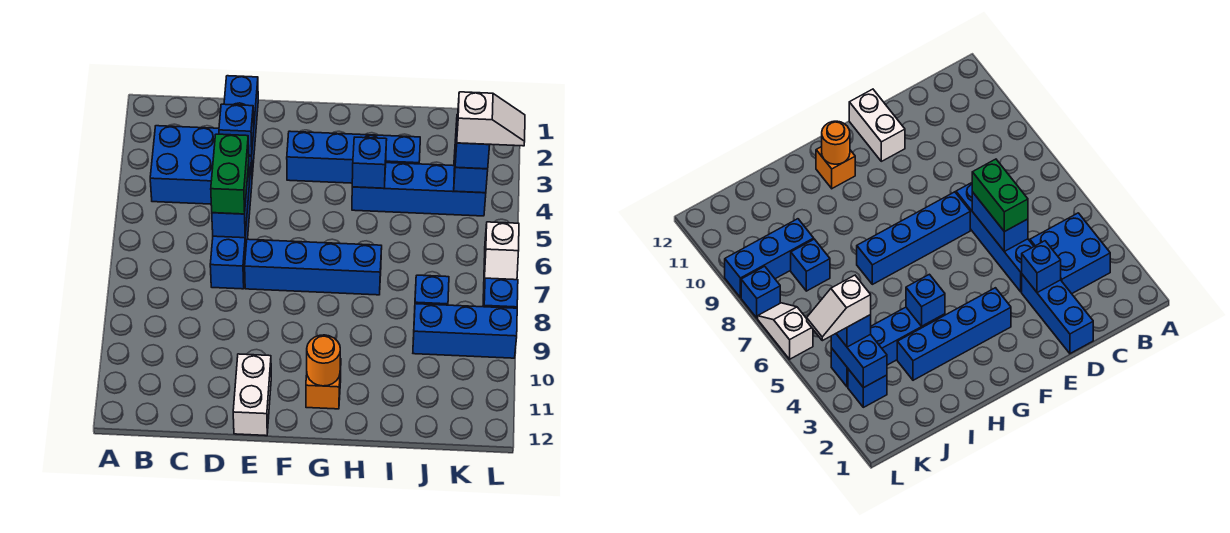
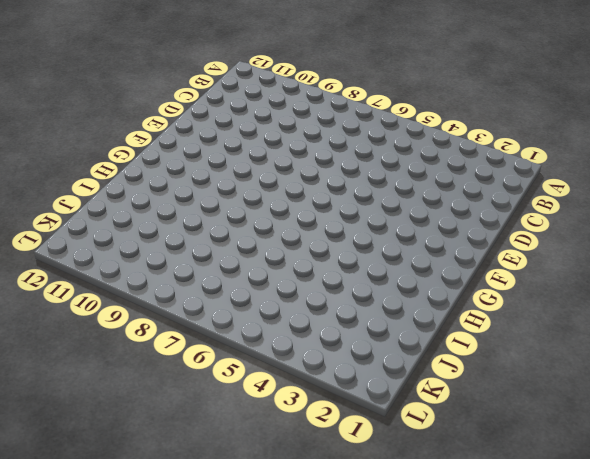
none -> blue 2x2 brick [150,126,219,204]
none -> blue 1x3 brick [224,76,258,176]
none -> blue 1x4 brick [210,157,252,289]

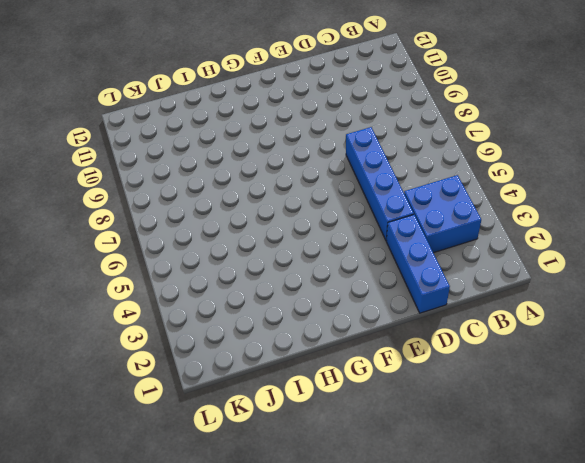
none -> blue 1x4 brick [245,239,382,295]
none -> white 1x2 brick [233,354,271,436]
none -> blue 1x4 brick [287,131,420,183]

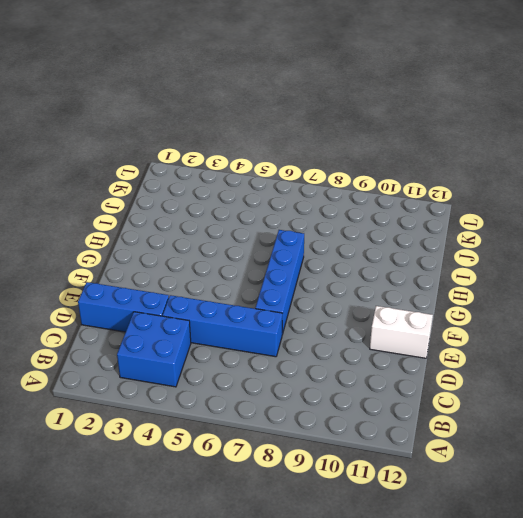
none -> blue 1x4 brick [287,131,420,183]
none -> orange 1x1 brick [306,359,341,409]
none -> blue 1x4 brick [352,163,486,216]

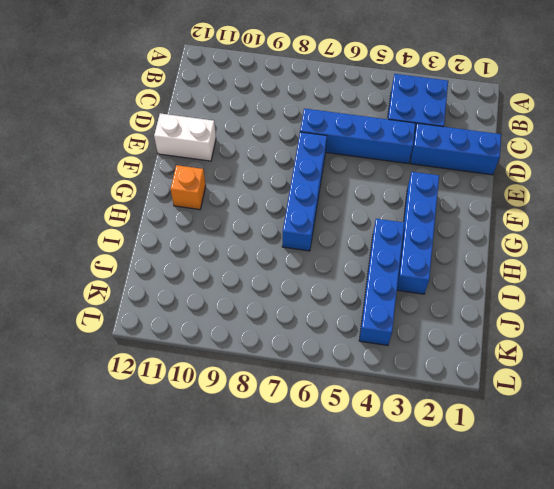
none -> blue 1x1 brick [414,275,449,315]
none -> blue 1x3 brick [413,304,517,358]
none -> blue 1x1 brick [848,369,887,407]

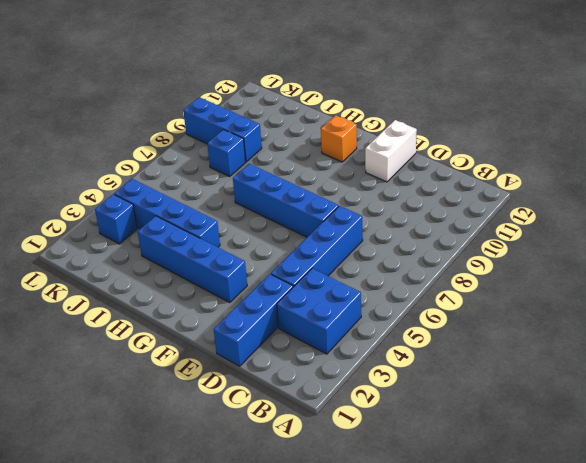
none -> white 1x2 slope [483,222,519,297]
none -> blue 1x1 brick [483,278,518,308]
none -> blue 1x1 brick [219,104,254,155]

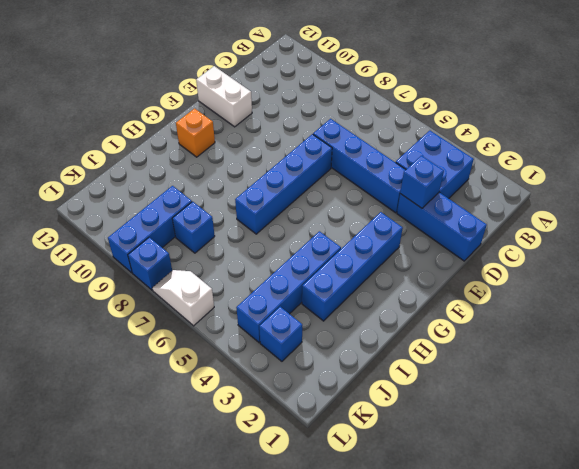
none -> blue 1x2 brick [212,164,249,238]
none -> orange 1x1 round brick [307,335,340,386]
none -> blue 1x1 brick [352,137,387,188]

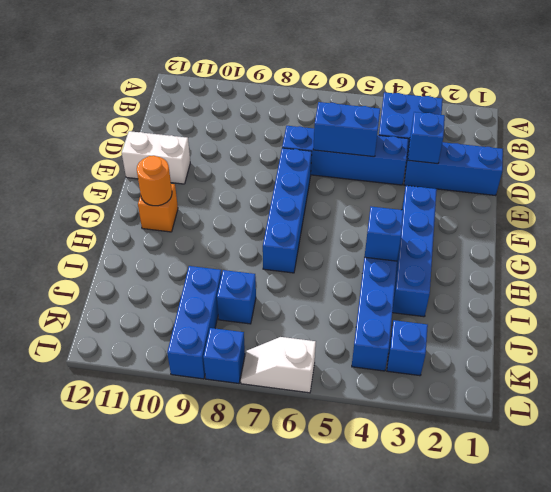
none -> blue 1x2 brick [454,114,488,193]
none -> green 1x2 brick [211,134,249,214]
none -> blue 1x1 brick [455,120,490,169]

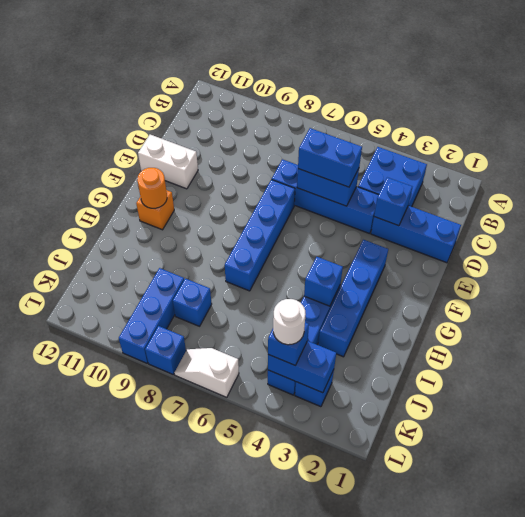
blue 1x2 brick [298,128,362,187] -> green 1x2 brick [211,134,249,214]
white 1x1 round brick [273,299,306,345] -> white 1x2 slope [457,92,525,146]

